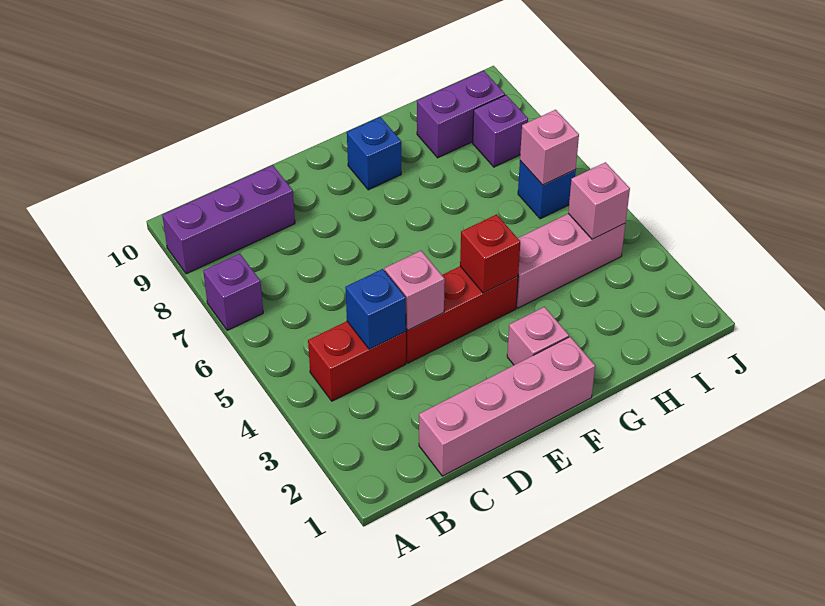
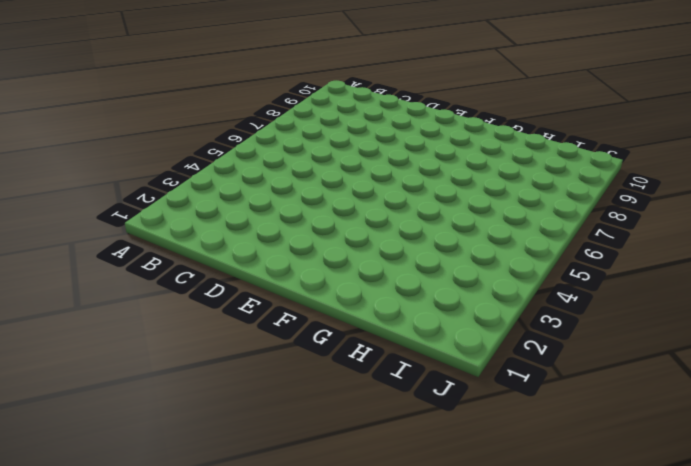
none -> purple 1x1 brick [203,254,263,330]
none -> purple 1x3 brick [162,165,295,274]
none -> red 1x2 brick [308,321,406,401]

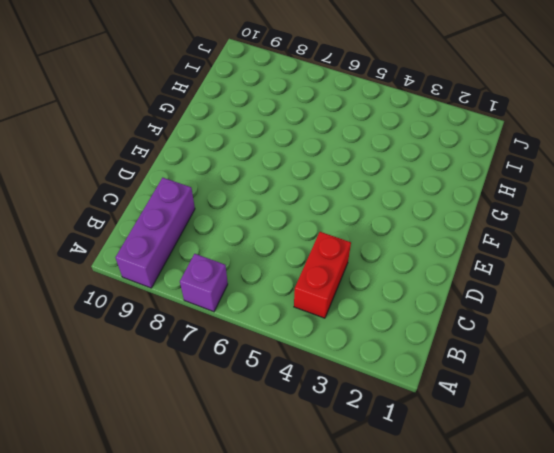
none -> pink 1x4 brick [419,337,595,476]
none -> red 1x3 brick [406,266,518,363]
none -> pink 1x1 brick [507,307,569,365]

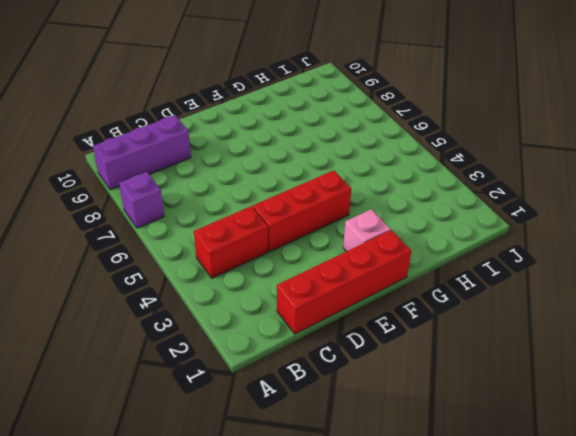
red 1x4 brick [277,230,411,334] -> pink 1x4 brick [419,337,595,476]
none -> blue 1x1 brick [347,117,401,190]
none -> pink 1x3 brick [516,214,626,308]
none -> purple 1x2 brick [417,71,505,158]

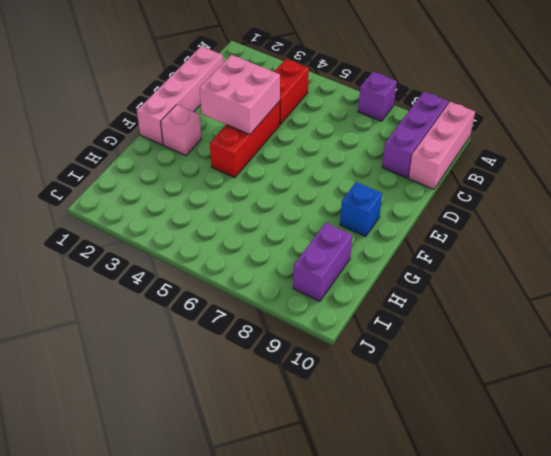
pink 1x3 brick [409,102,475,189] -> pink 1x3 brick moved to [516,214,626,308]
pink 2x2 brick [200,55,280,135] -> pink 1x1 brick [385,251,445,330]
none -> blue 1x1 brick [518,161,576,219]
none -> purple 1x1 brick [473,95,528,167]
none -> blue 1x1 brick [345,269,406,349]

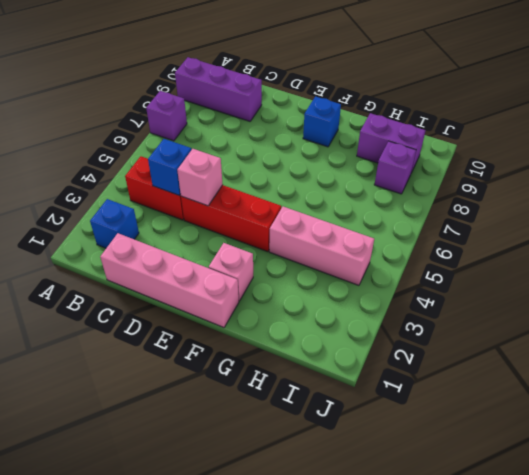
blue 1x1 brick [90,199,139,248] -> blue 1x1 brick moved to [518,161,576,219]
none -> red 1x1 brick [460,215,520,293]
none -> pink 1x1 brick [568,162,630,239]
none -> pink 1x1 brick [520,110,579,185]

